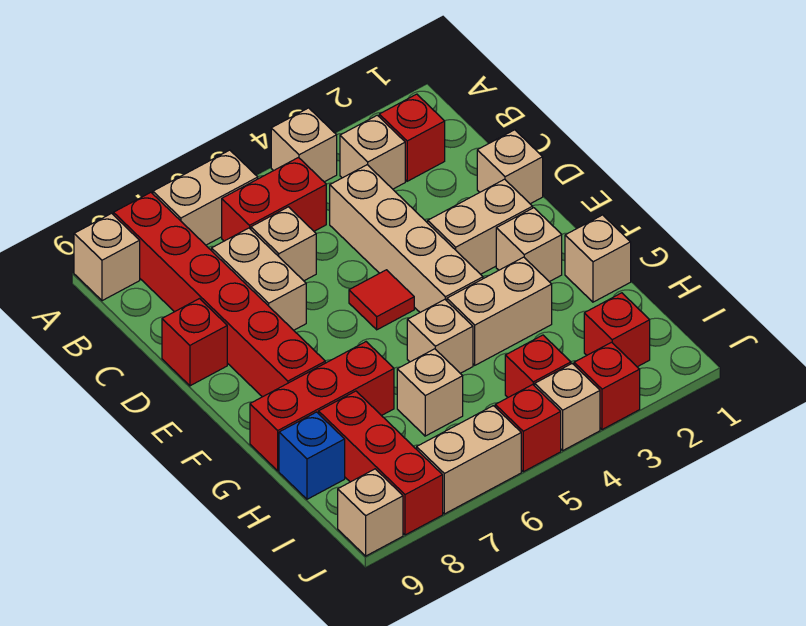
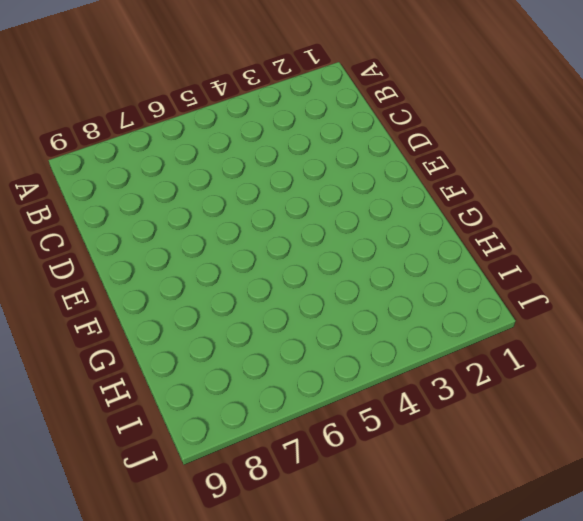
none -> tan 1x1 brick [271,108,337,182]
none -> tan 1x2 brick [153,150,258,245]
none -> red 1x6 brick [114,192,325,397]

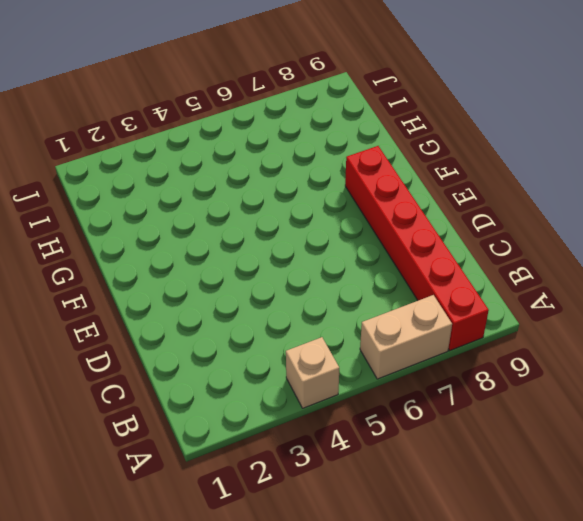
none -> tan 1x1 brick [74,213,140,301]
none -> red 1x1 brick [379,94,445,181]
none -> tan 1x1 brick [340,115,405,189]

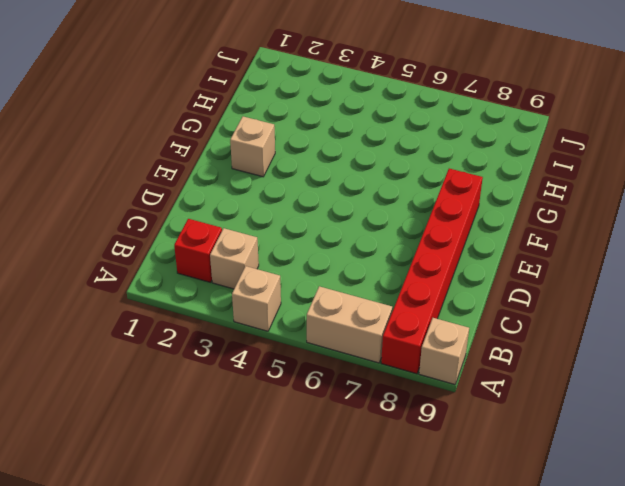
none -> red 1x2 brick [222,158,326,241]
none -> tan 1x4 brick [330,165,483,312]
none -> tan 1x1 brick [251,207,316,281]

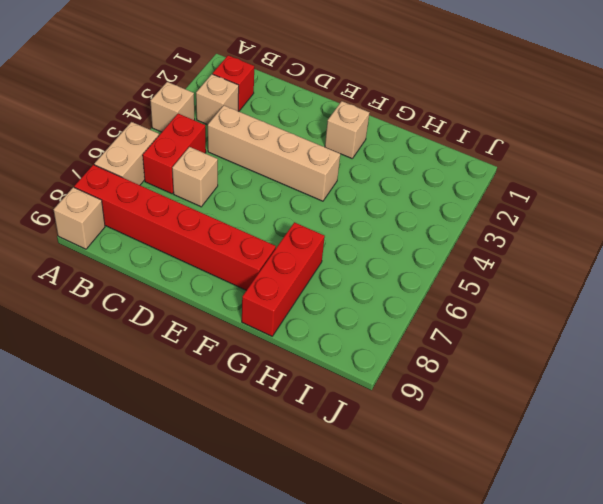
none -> tan 1x2 brick [212,228,306,330]
none -> tan 1x1 brick [477,130,543,204]
none -> red 1x1 brick [162,299,227,386]

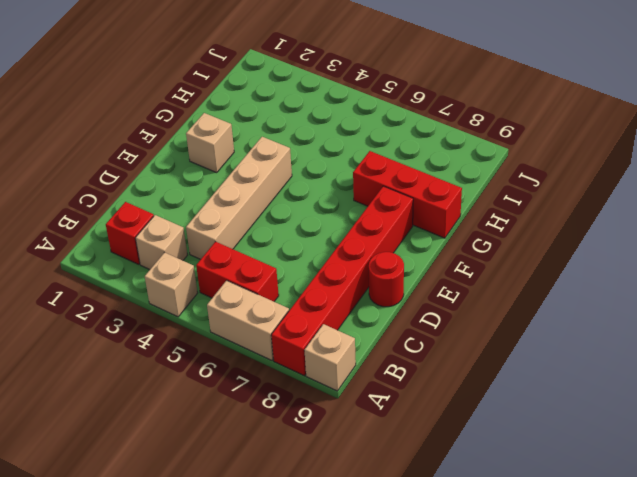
red 1x1 round brick [369,252,404,307] -> red 1x1 brick [162,299,227,386]
none -> tan 1x1 brick [251,207,316,281]
none -> tan 1x2 brick [212,228,306,330]
none -> tan 1x1 brick [477,130,543,204]

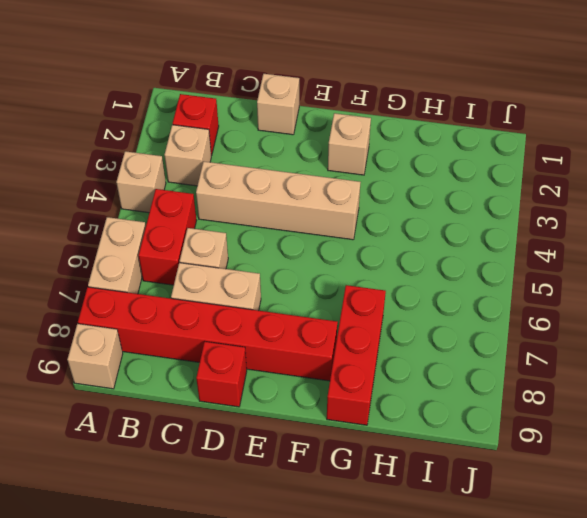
none -> tan 1x2 brick [428,179,533,274]
none -> red 1x1 tile [349,270,414,330]
none -> tan 1x1 brick [565,215,631,302]

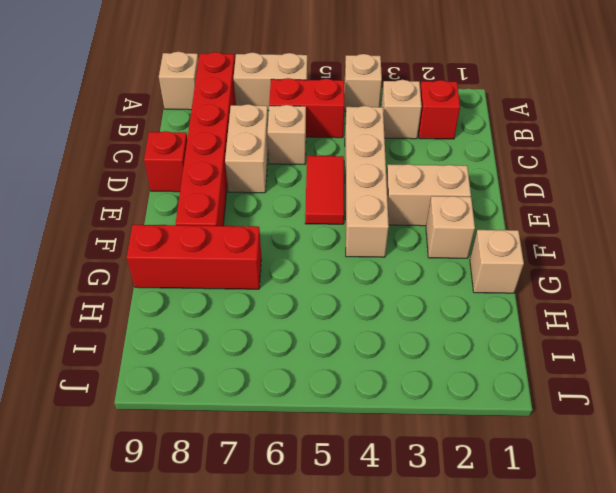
red 1x2 tile [305,156,344,224] -> red 1x1 tile [349,270,414,330]
none -> tan 1x1 brick [477,130,543,204]
none -> tan 1x2 brick [447,257,552,365]
none -> tan 1x1 brick [407,300,473,373]

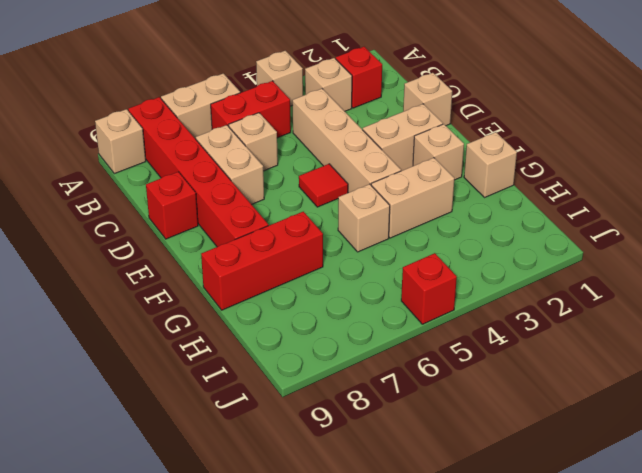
none -> tan 1x1 brick [397,349,463,436]
none -> red 1x3 brick [319,391,443,535]
none -> blue 1x1 brick [279,412,345,499]

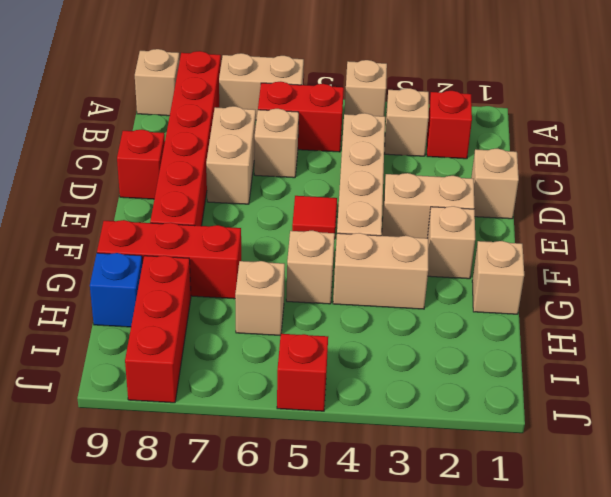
none -> red 1x1 brick [584,293,650,367]
none -> red 1x1 brick [505,335,571,397]
none -> red 1x1 brick [574,342,640,430]

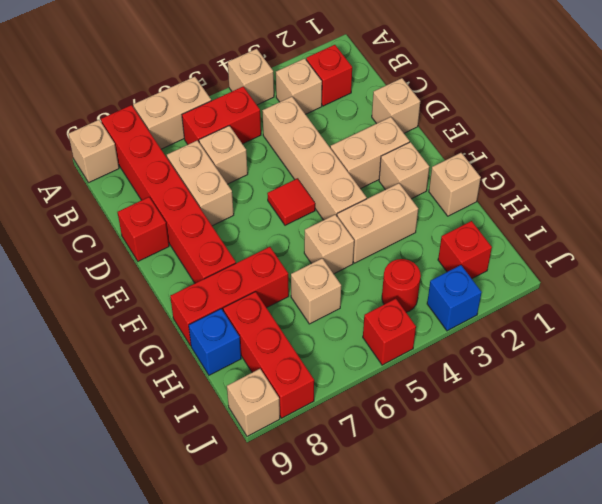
red 1x1 round brick [382,259,421,312] -> red 1x1 brick [505,335,571,397]
blue 1x1 brick [427,265,482,331] -> red 1x1 brick [574,342,640,430]
none -> tan 1x1 brick [535,364,600,450]
none -> tan 1x2 brick [417,406,521,514]

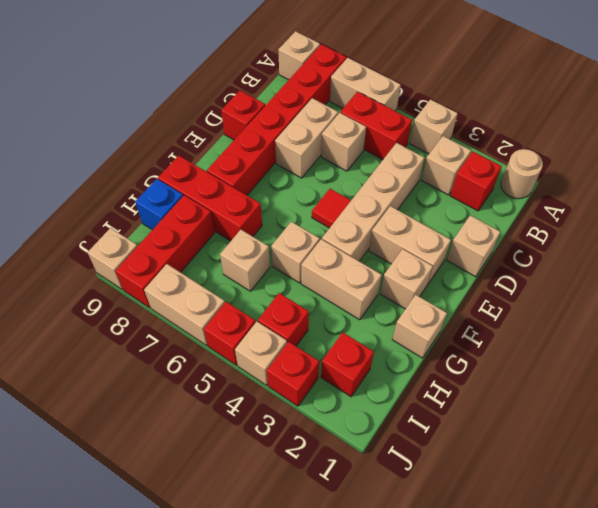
tan 1x1 round brick [501,149,543,199] -> none

